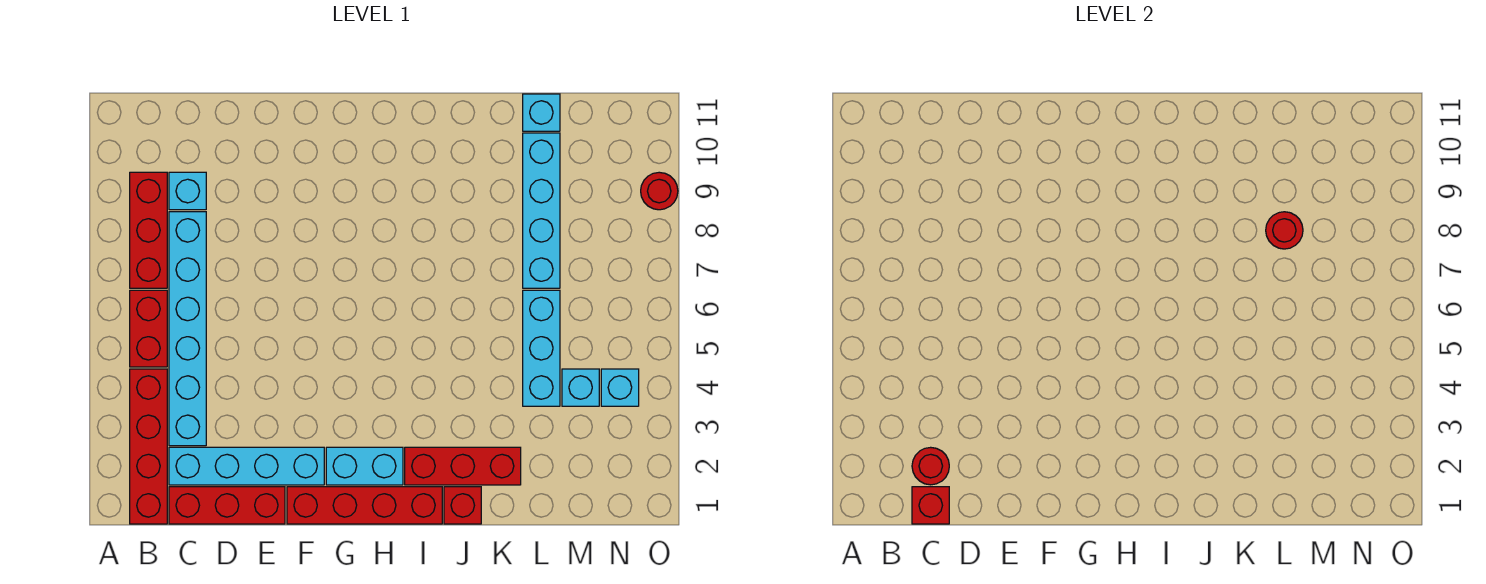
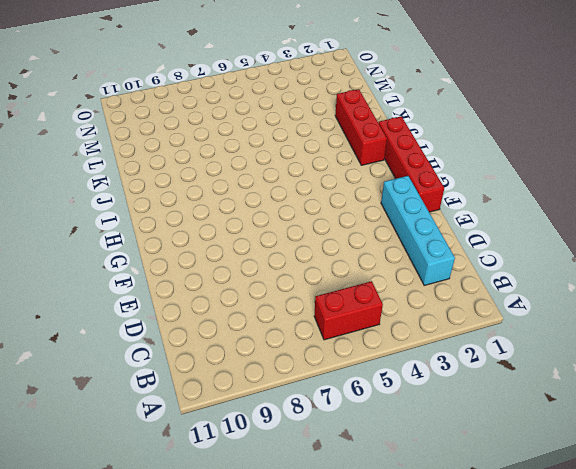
none -> red 1x4 brick [130,369,167,524]
none -> red 1x3 brick [130,172,167,288]
none -> red 1x3 brick [169,487,285,524]

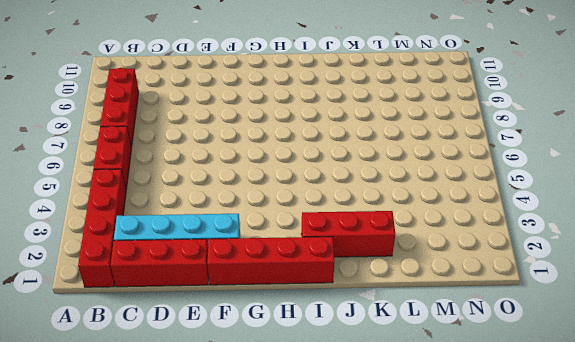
none -> cyan 1x6 brick [169,212,206,446]
none -> cyan 1x1 brick [169,172,206,210]
none -> cyan 1x2 brick [326,447,403,485]

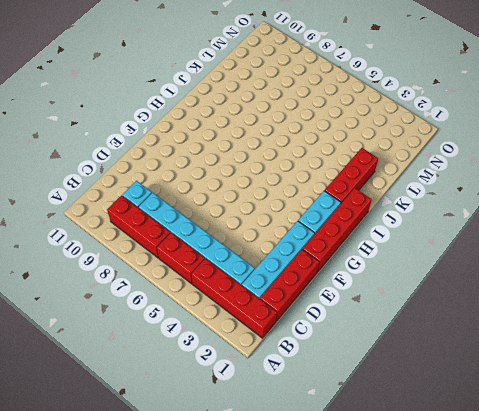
none -> red 1x1 brick [444,487,481,524]
none -> cyan 1x3 brick [523,290,560,406]
none -> cyan 1x4 brick [523,133,560,288]

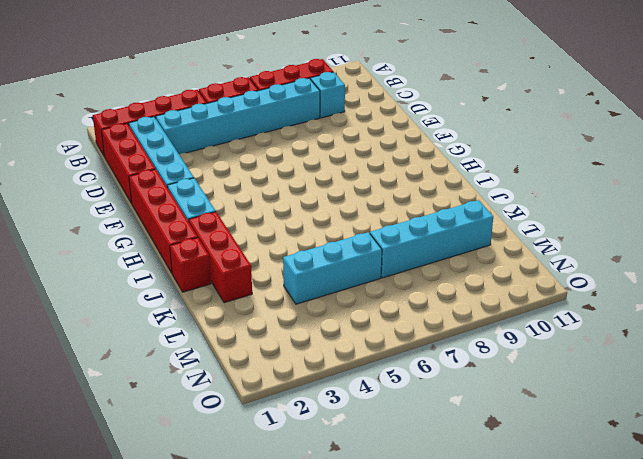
none -> cyan 1x1 brick [523,94,560,131]
none -> cyan 1x1 brick [562,369,599,406]
none -> cyan 1x1 brick [601,369,639,406]

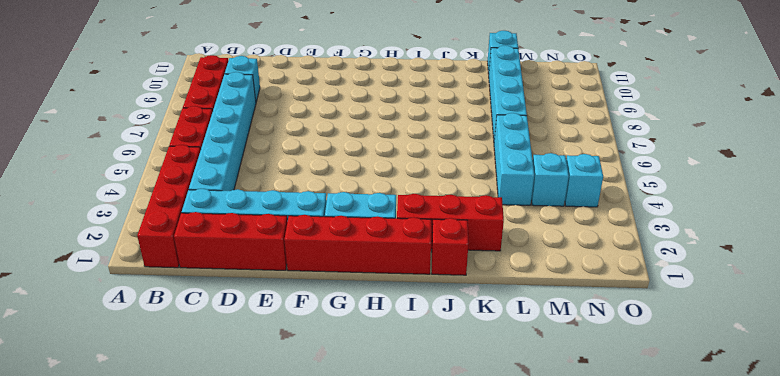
none -> red 1x1 round brick [641,172,678,210]
none -> red 1x1 brick [912,487,949,524]
none -> red 1x1 round brick [912,447,949,485]

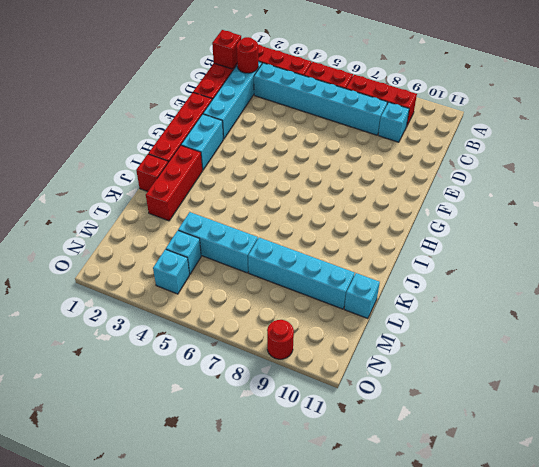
none -> red 1x1 round brick [1266,212,1303,249]

